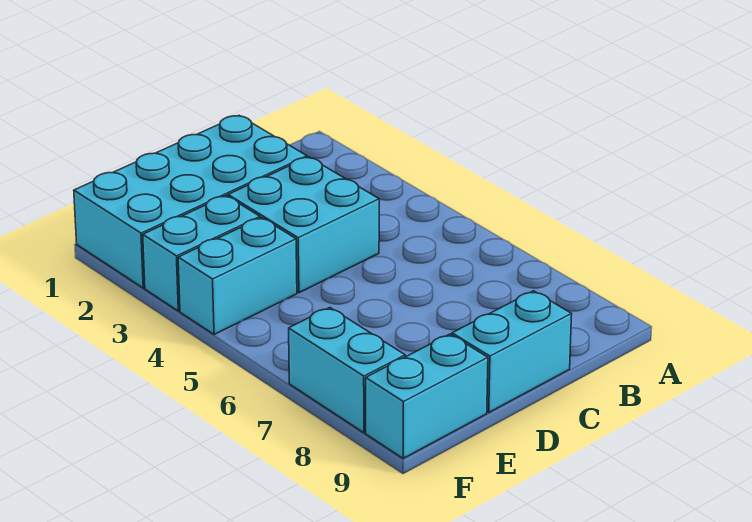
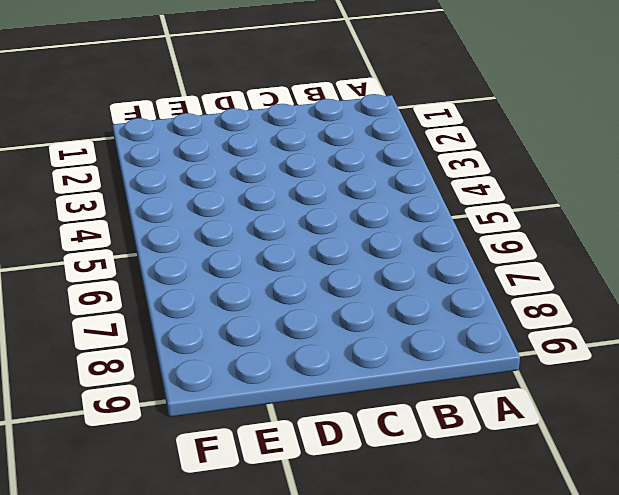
none -> cyan 2x4 brick [74,115,307,288]
none -> cyan 2x2 brick [228,157,379,293]

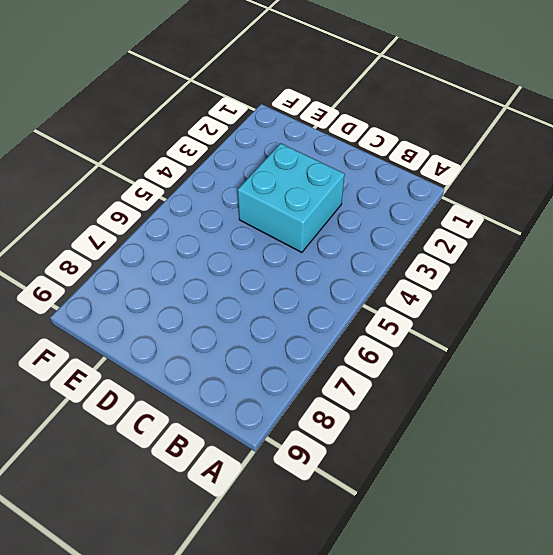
none -> cyan 2x4 brick [74,115,307,288]
none -> cyan 1x2 brick [452,291,572,413]

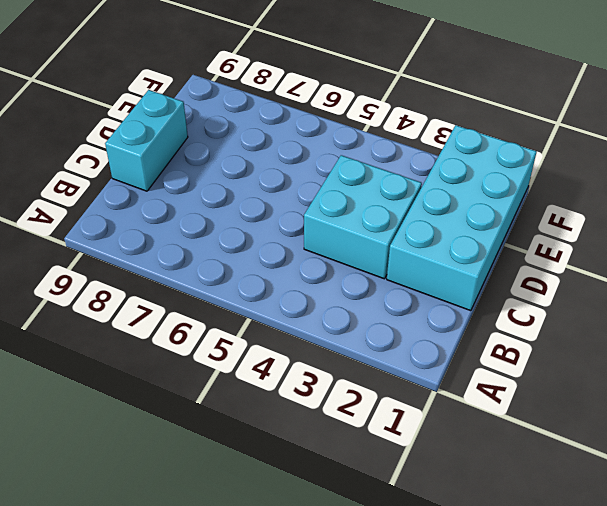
none -> cyan 1x2 brick [143,196,260,311]
none -> cyan 1x2 brick [178,218,297,335]

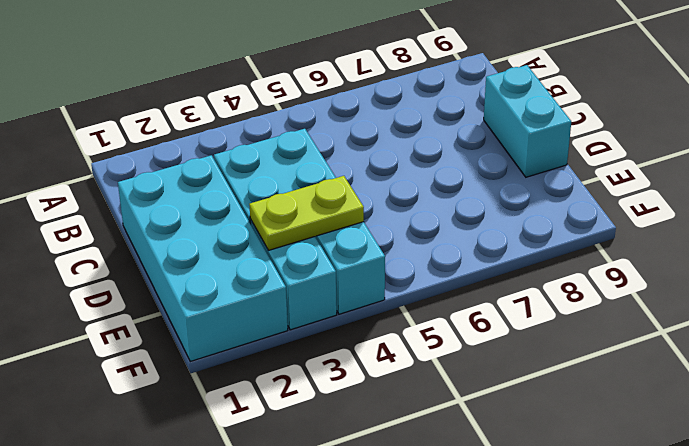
lime 1x2 plate [249,176,364,250] -> none
none -> cyan 1x2 brick [366,334,488,458]
none -> cyan 1x2 brick [289,308,405,433]

